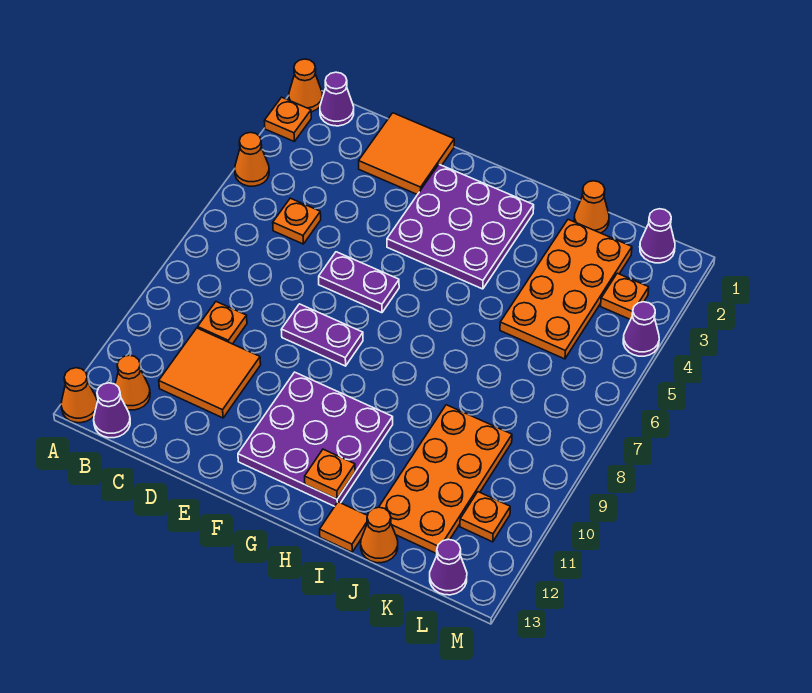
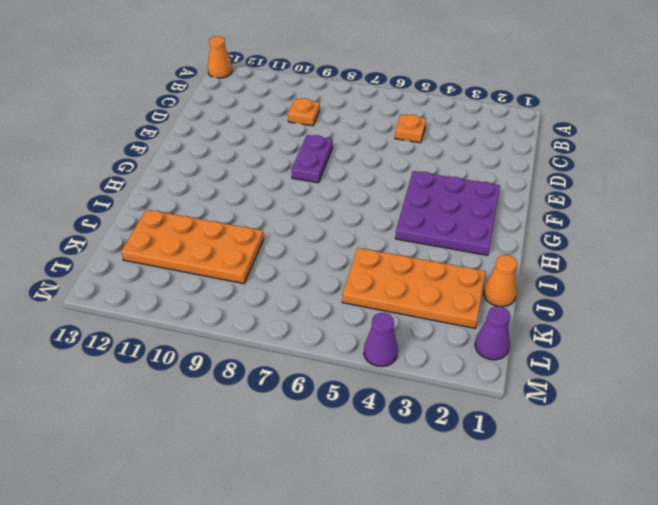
none -> orange 1x1 cone [289,59,323,112]
none -> orange 1x1 plate [264,97,311,141]
none -> orange 1x1 cone [235,132,269,186]

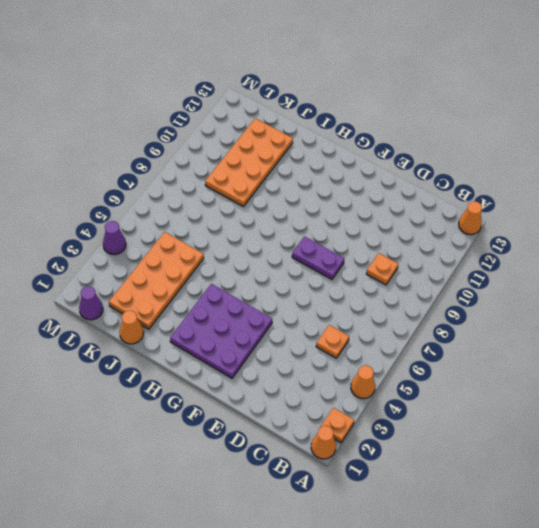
none -> purple 1x1 cone [320,72,354,126]
none -> orange 1x1 cone [115,355,150,410]
none -> purple 1x1 cone [94,383,130,438]

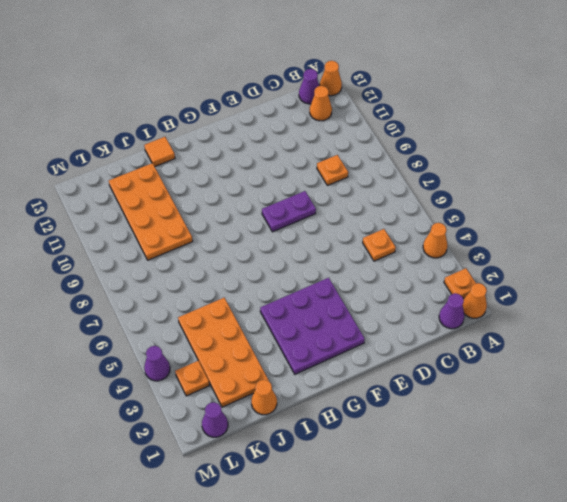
none -> orange 2x2 tile [159,328,261,418]
none -> orange 2x2 tile [359,113,454,195]
none -> purple 1x2 plate [319,252,399,313]

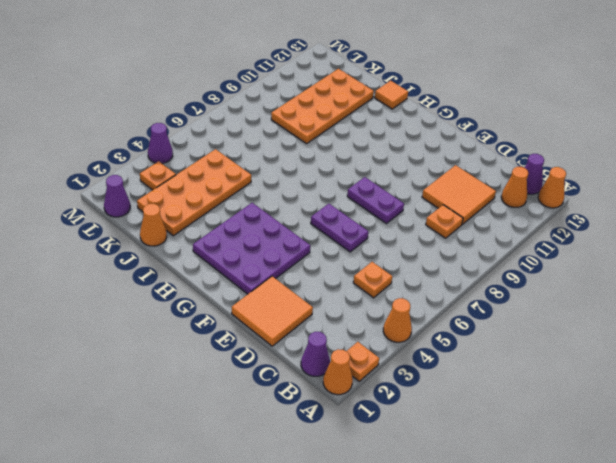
none -> purple 3x3 plate [238,372,393,506]
none -> orange 1x1 cone [361,507,398,563]
none -> orange 1x1 plate [460,492,510,542]

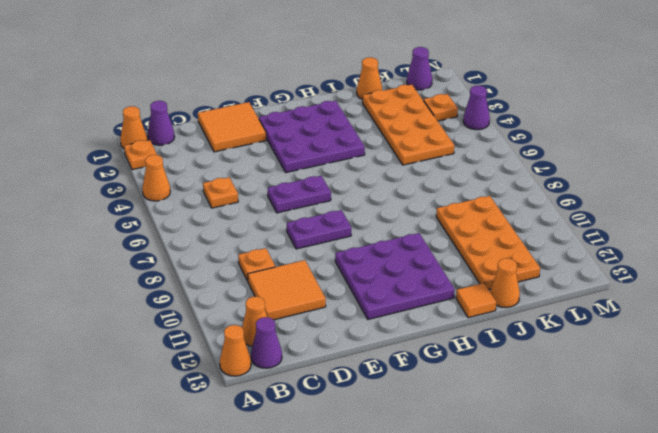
none -> orange 1x1 plate [460,492,510,542]
none -> purple 1x1 cone [430,539,467,595]
none -> orange 1x1 plate [305,449,355,499]

